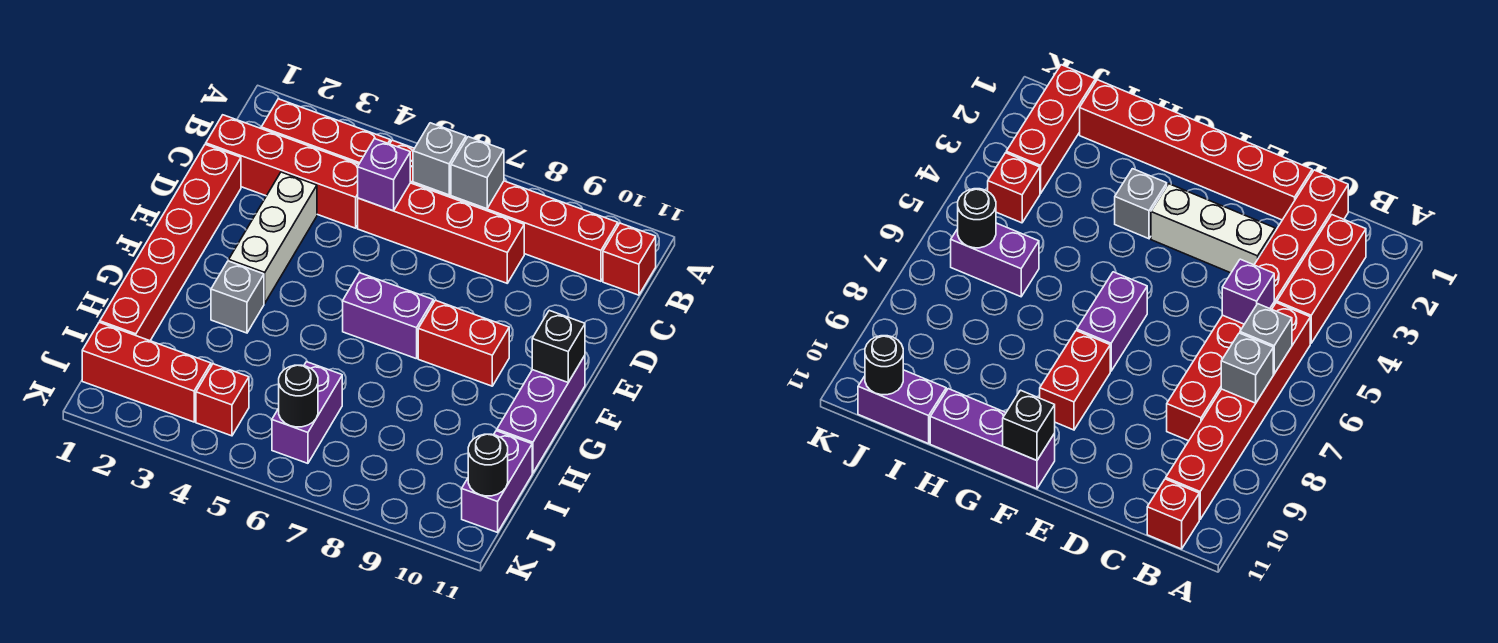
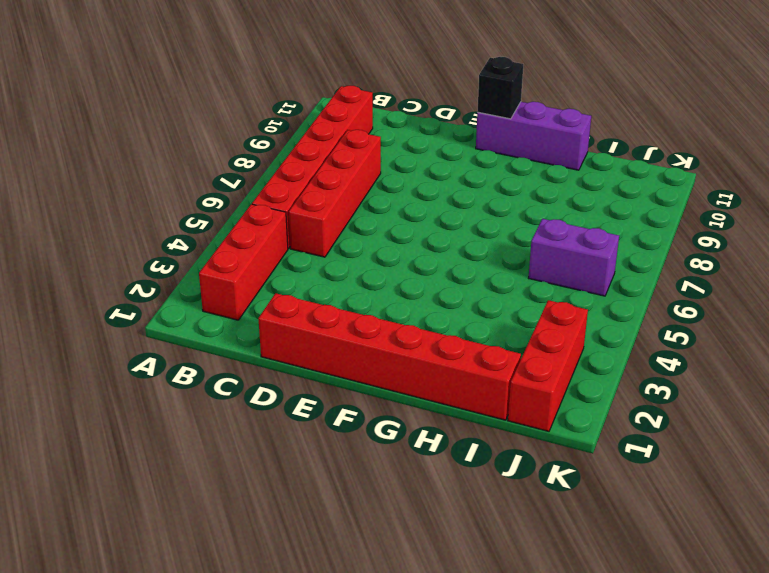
none -> red 1x1 brick [603,223,656,295]
none -> red 1x4 brick [206,115,359,228]
none -> white 1x3 brick [229,172,317,303]

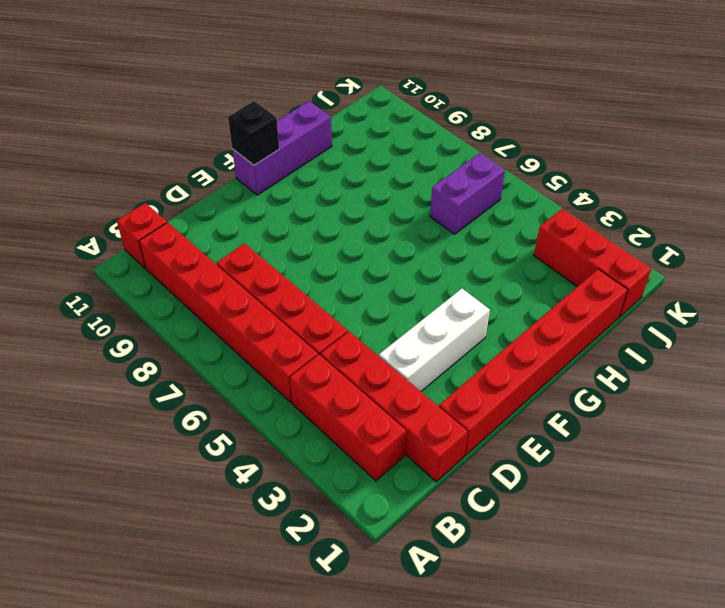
none -> purple 1x2 brick [343,273,433,359]
none -> red 1x2 brick [418,300,509,386]
none -> grey 1x1 brick [211,261,264,333]

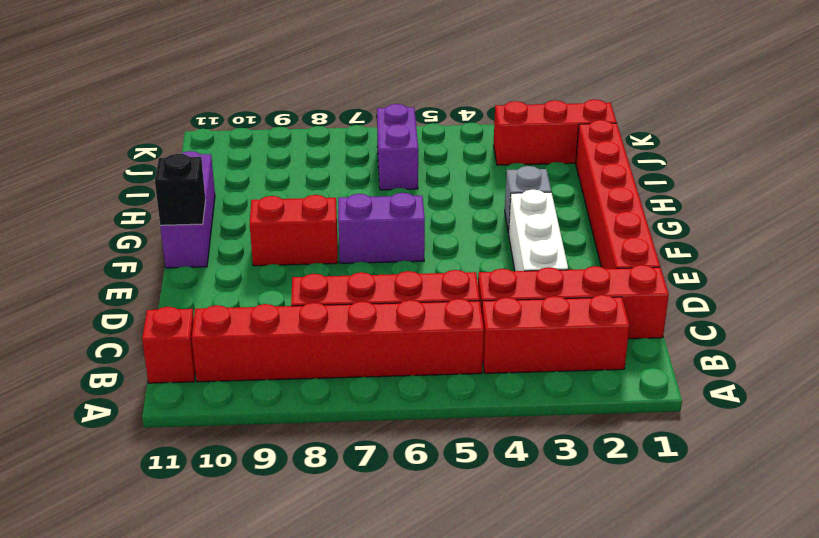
none -> purple 1x2 brick [462,431,532,532]
none -> red 1x1 brick [196,364,249,436]
none -> grey 1x1 brick [413,123,466,195]

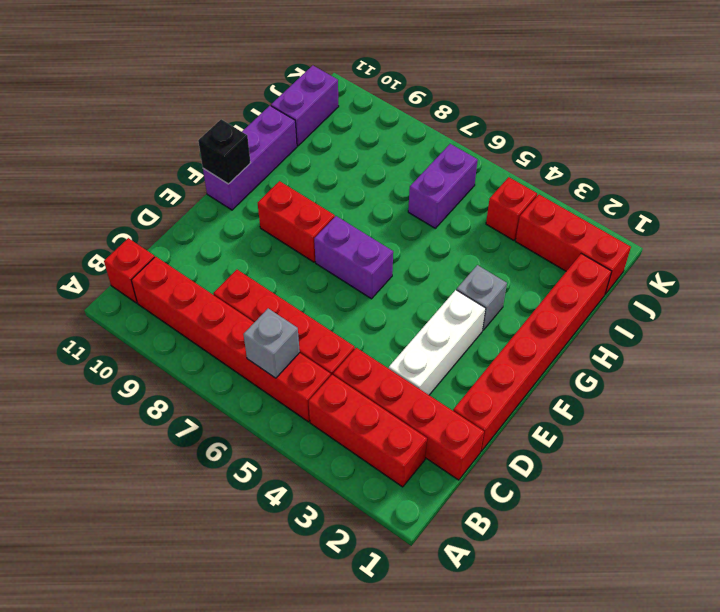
none -> grey 1x1 brick [451,137,504,209]
none -> purple 1x1 brick [358,139,410,211]
none -> black 1x1 round brick [279,365,318,427]

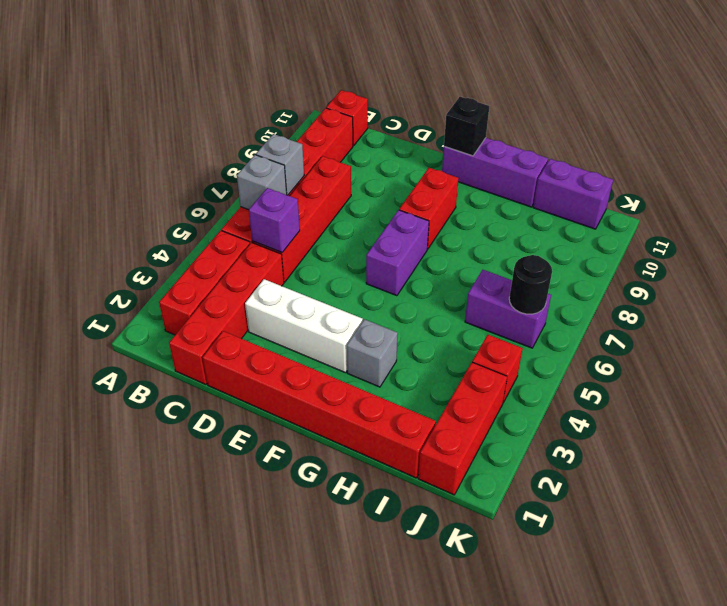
none -> black 1x1 round brick [468,434,508,496]

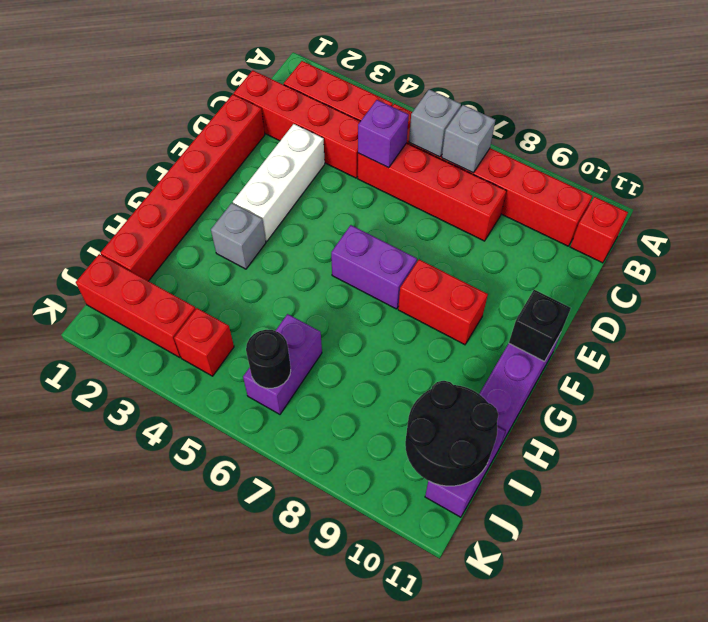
black 2x2 round brick [405,381,498,486] -> black 1x1 round brick [468,434,508,496]

